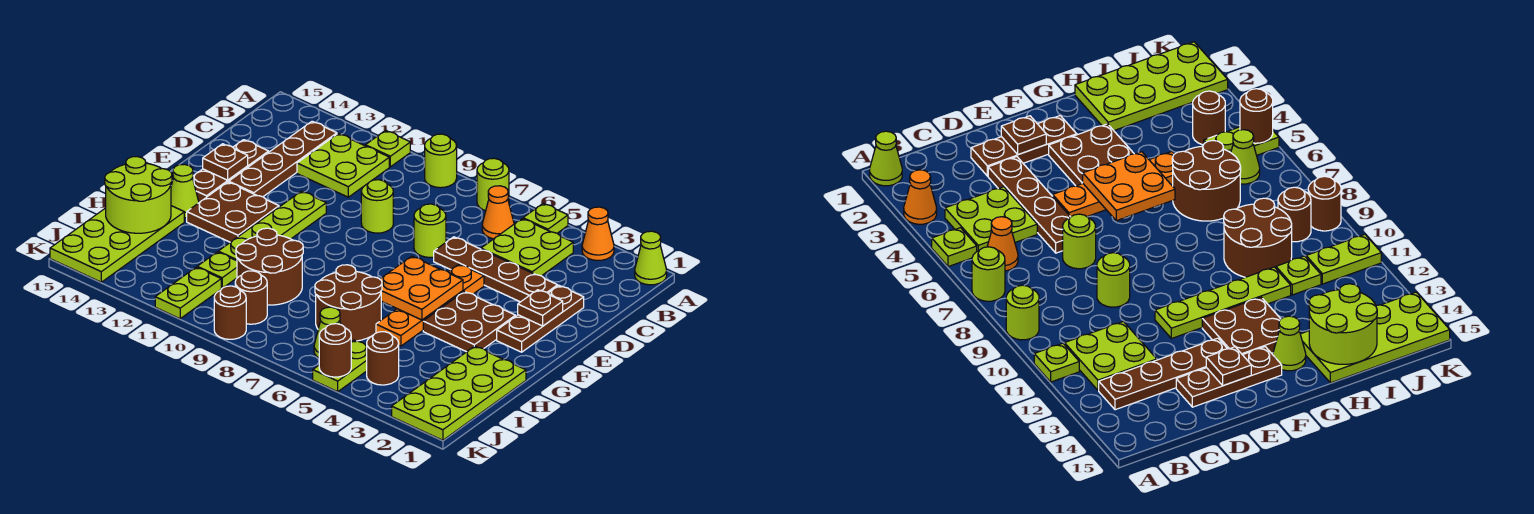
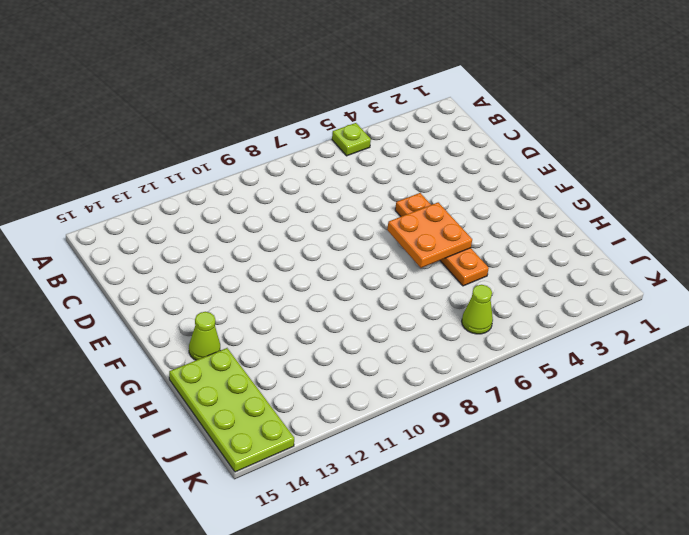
none -> lime 1x1 cone [635,231,667,285]
none -> orange 1x1 cone [582,207,614,261]
none -> lime 1x1 round brick [477,158,509,211]
none -> lime 1x1 round brick [425,134,457,188]

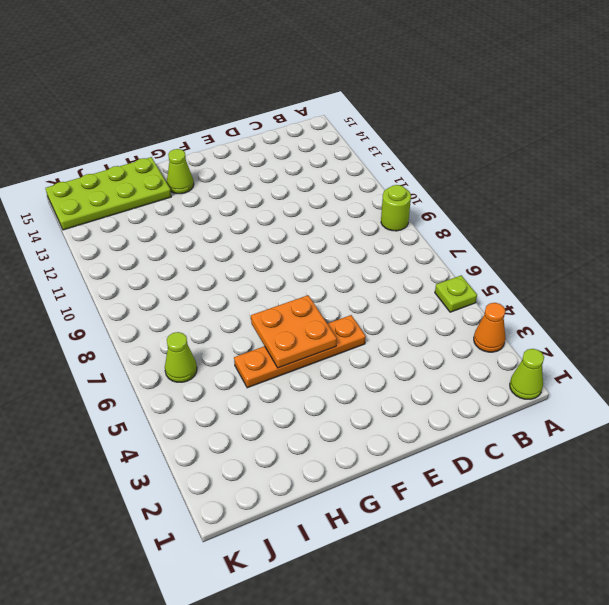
none -> lime 1x1 round brick [477,158,509,211]
none -> lime 1x1 plate [365,131,410,167]
none -> lime 2x2 plate [481,219,573,276]
none -> orange 1x1 cone [482,186,514,239]

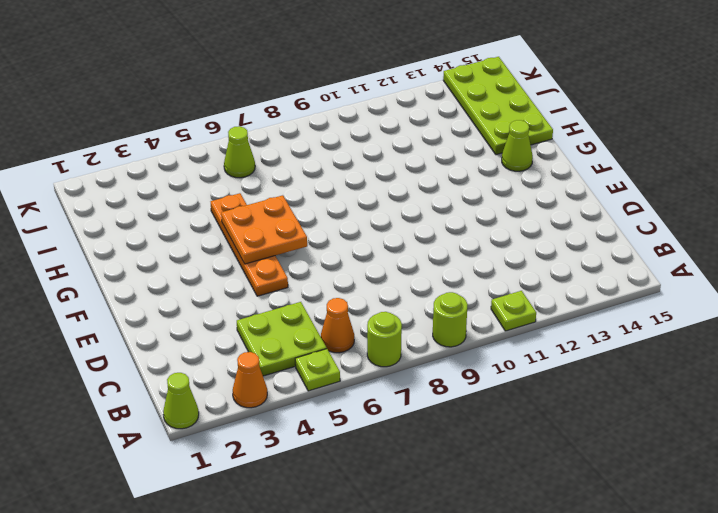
none -> lime 2x2 plate [297,134,389,197]
none -> brown 1x4 plate [229,121,337,197]
none -> brown 1x3 plate [497,286,584,352]
none -> brown 1x4 plate [434,237,558,302]

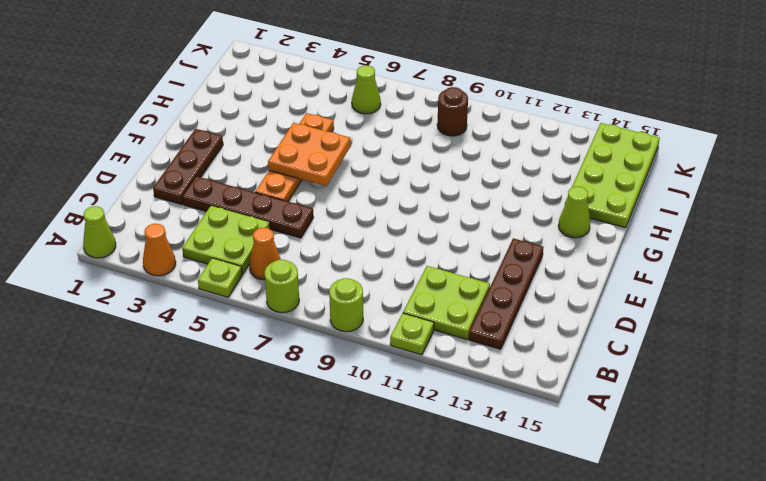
none -> lime 1x1 round brick [414,204,446,257]
none -> lime 1x1 round brick [361,180,393,233]
none -> brown 1x3 plate [193,140,269,202]
none -> lime 1x4 plate [218,191,326,261]

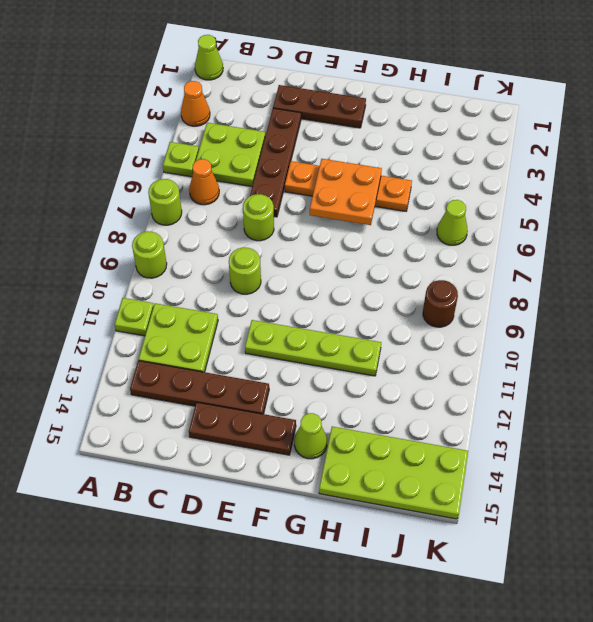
none -> brown 2x2 plate [423,292,515,352]
none -> brown 2x2 plate [187,182,279,242]
none -> lime 2x4 plate [392,346,526,440]
none -> brown 2x2 round brick [315,265,382,342]

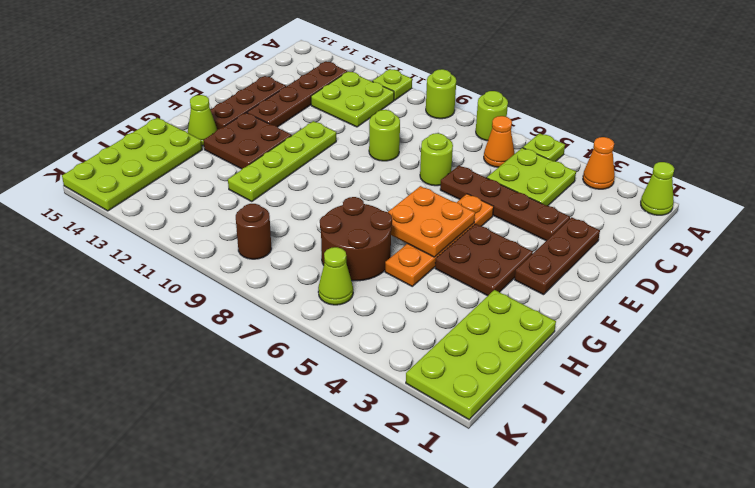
none -> brown 2x2 round brick [236,228,303,305]
none -> lime 1x1 plate [197,252,237,288]
none -> brown 1x1 round brick [367,332,399,385]
none -> lime 1x2 plate [313,340,367,392]

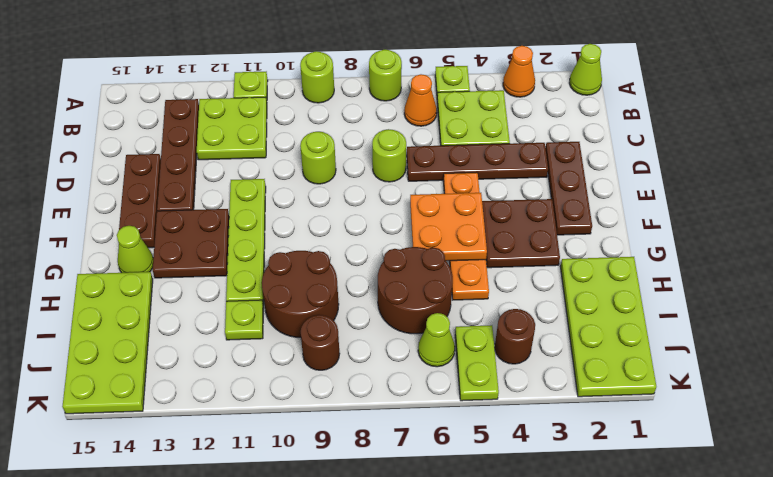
none -> lime 1x2 plate [155,267,221,319]
none -> brown 1x1 round brick [214,286,246,339]
none -> brown 1x1 plate [518,290,563,326]
none -> brown 1x1 plate [203,144,248,180]

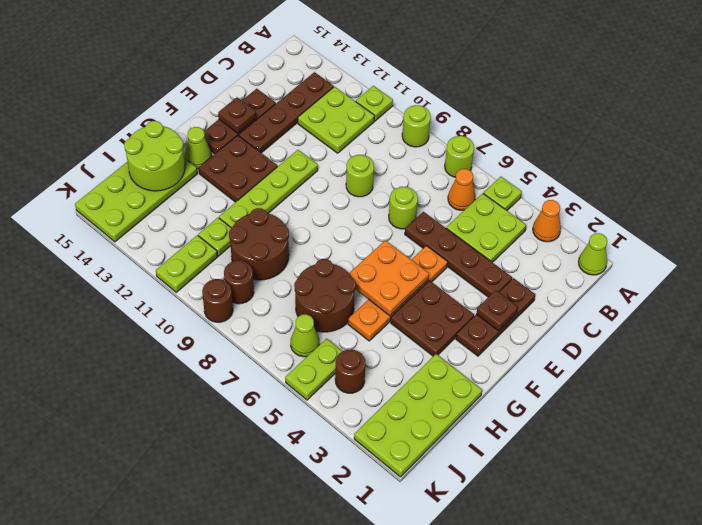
none -> brown 1x1 round brick [319,324,351,377]

